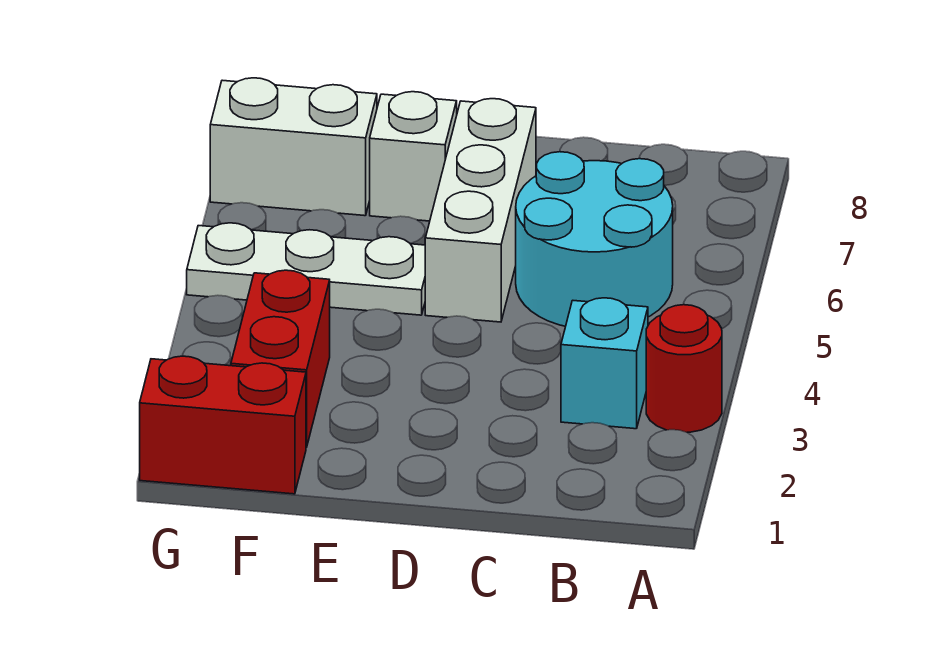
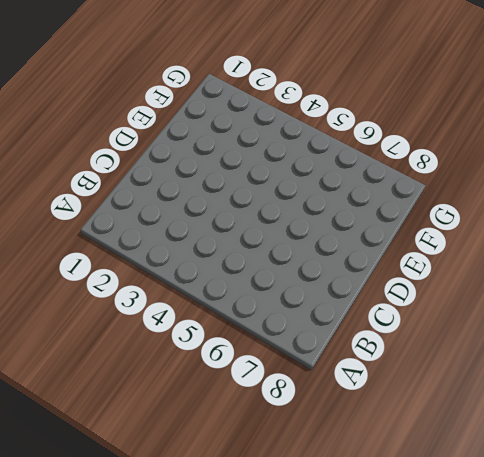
none -> red 1x1 round brick [646,305,722,432]
none -> cyan 1x1 brick [561,298,648,429]

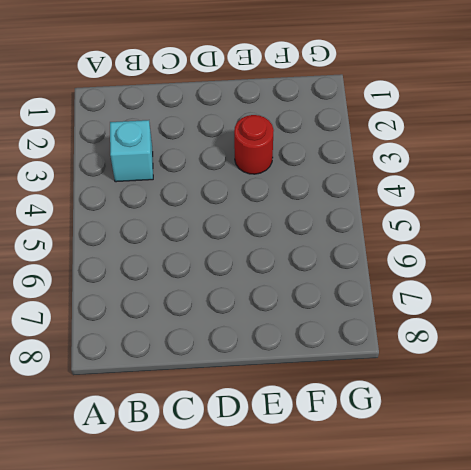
red 1x1 round brick [234,115,274,174] -> red 1x1 round brick moved to [646,305,722,432]
none -> cyan 2x2 round brick [516,152,673,326]
none -> white 1x3 brick [425,99,536,322]

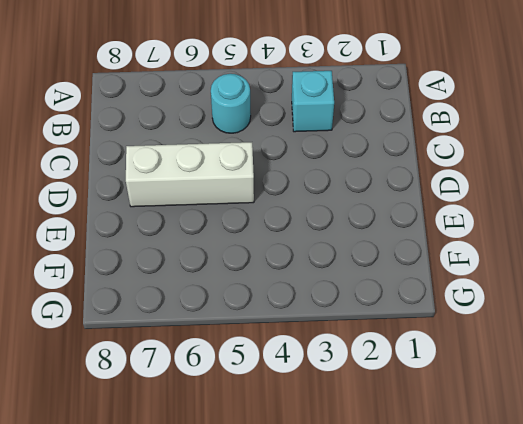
cyan 1x1 round brick [211,74,251,133] -> cyan 2x2 round brick [516,152,673,326]
none -> red 1x1 round brick [646,305,722,432]
none -> white 1x3 plate [187,223,425,315]

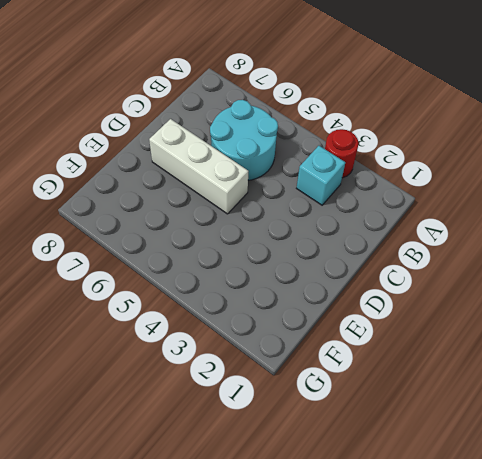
none -> white 1x3 plate [187,223,425,315]
none -> white 1x1 brick [370,92,457,221]

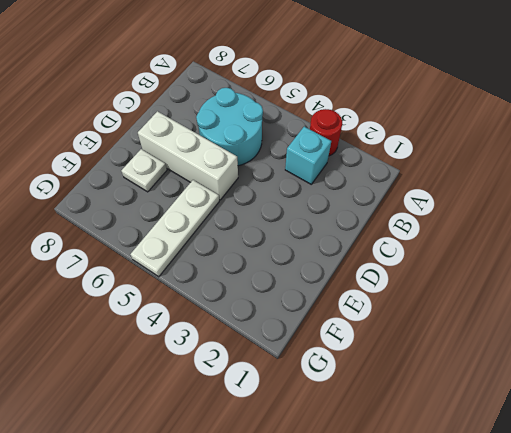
white 1x1 plate [121,149,167,192] -> white 1x1 brick [370,92,457,221]
none -> red 1x2 brick [140,356,306,494]
none -> red 1x2 brick [231,270,330,447]

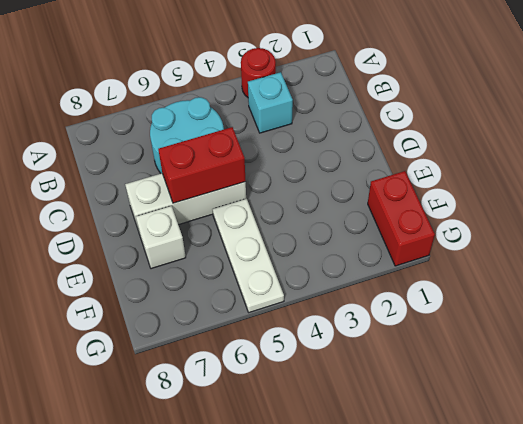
red 1x2 brick [158,127,246,203] -> red 1x2 brick moved to [231,270,330,447]
none -> white 1x2 brick [210,78,377,216]

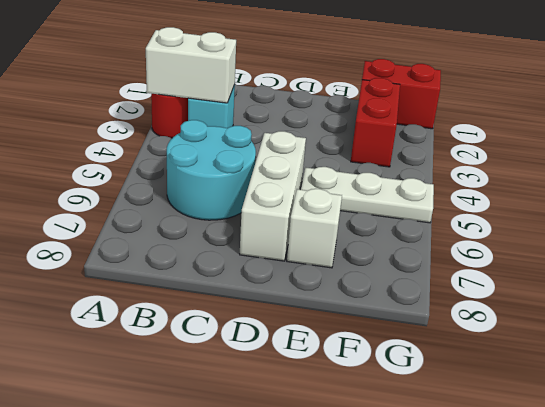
white 1x2 brick [146,27,236,103] -> white 1x2 brick moved to [210,78,377,216]

